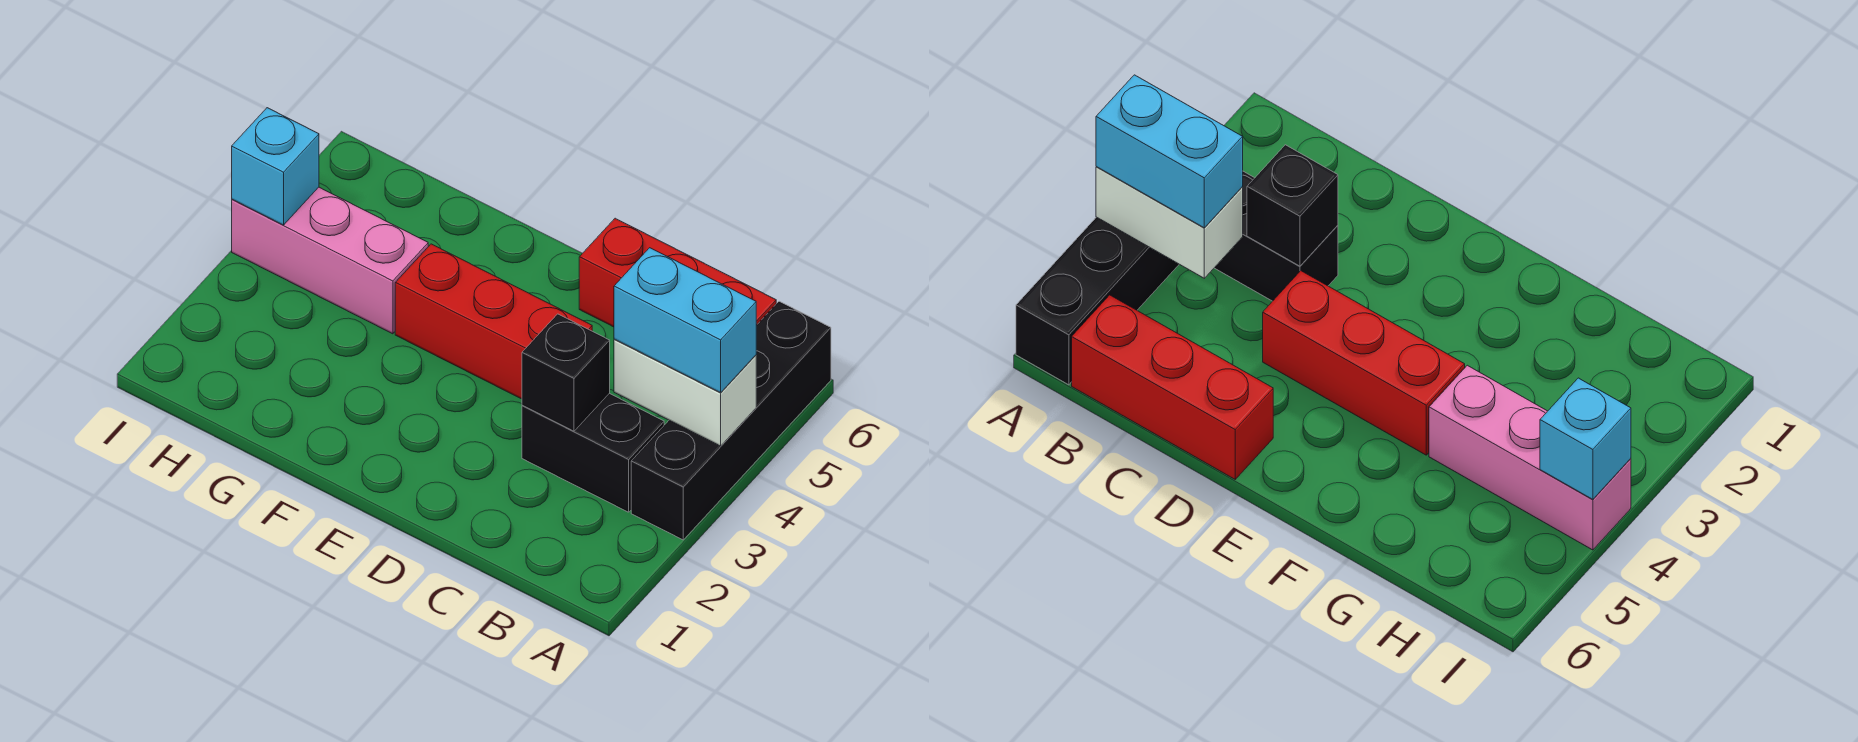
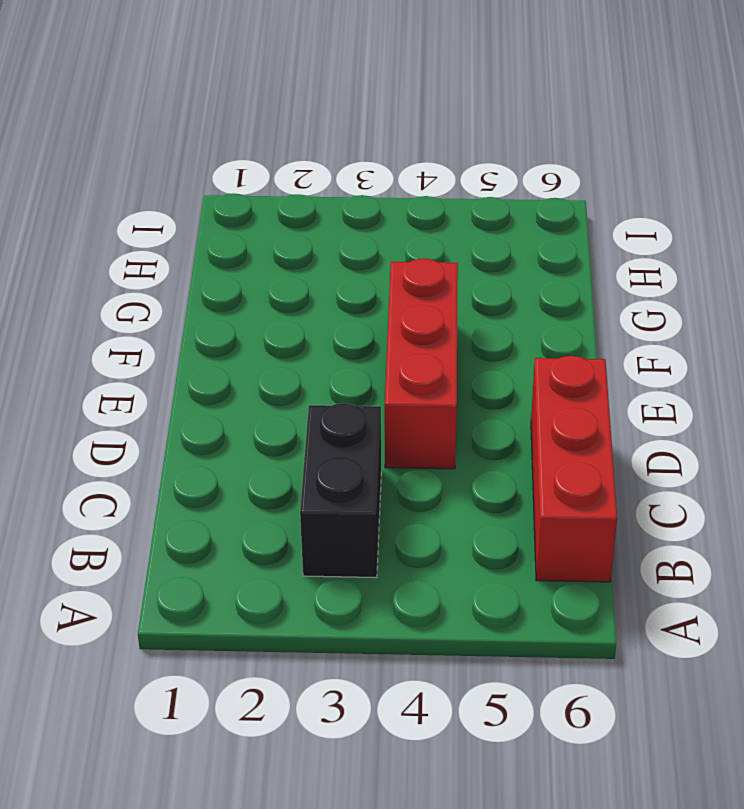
none -> black 1x4 brick [631,301,831,540]
none -> pink 1x3 brick [232,187,428,334]

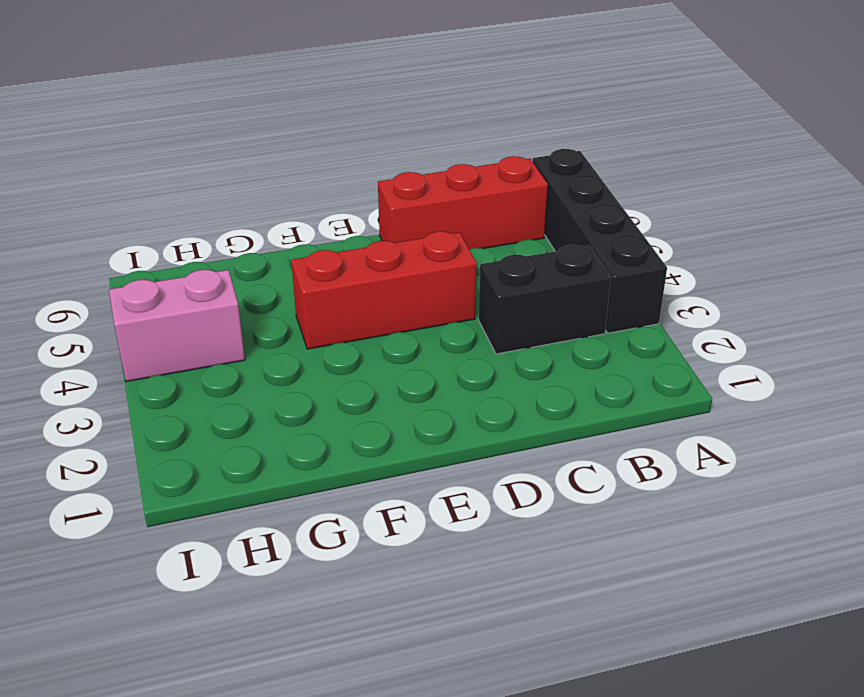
pink 1x2 brick [109,270,245,382] -> pink 1x3 brick [232,187,428,334]
none -> white 1x2 brick [614,339,756,446]
none -> black 1x1 brick [522,314,610,431]

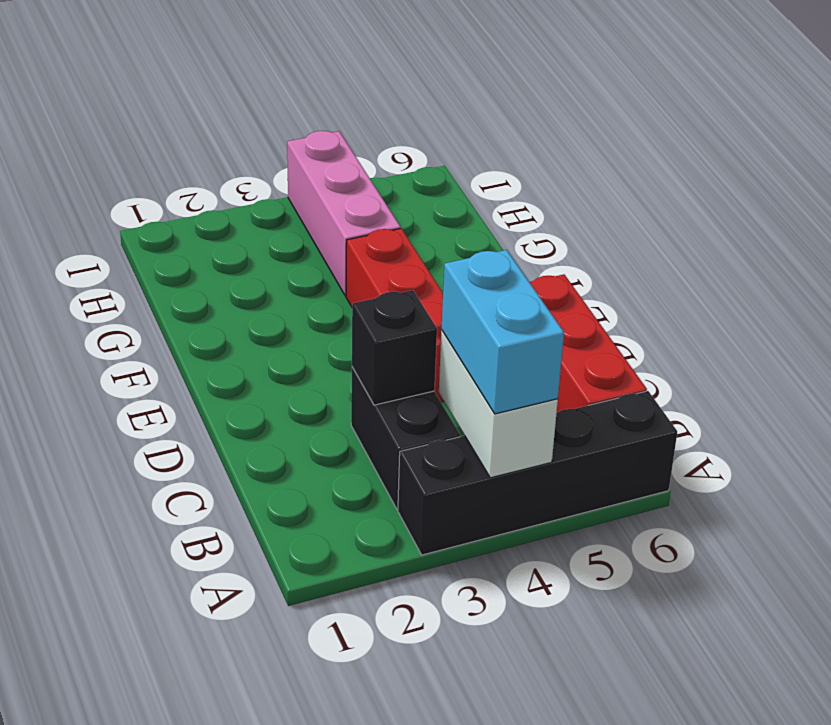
none -> cyan 1x1 brick [232,108,319,225]

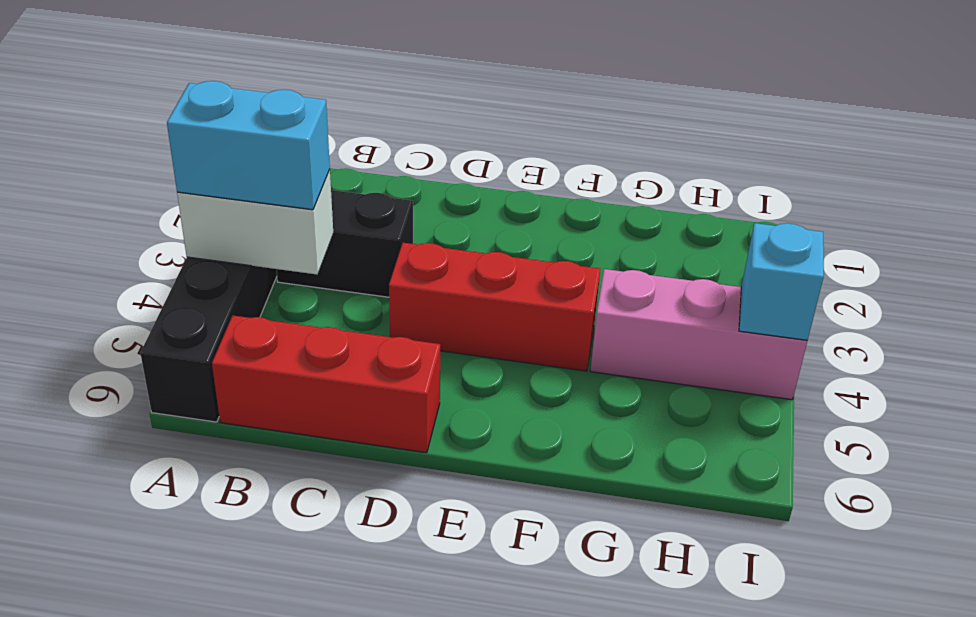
none -> black 1x1 brick [522,314,610,431]

